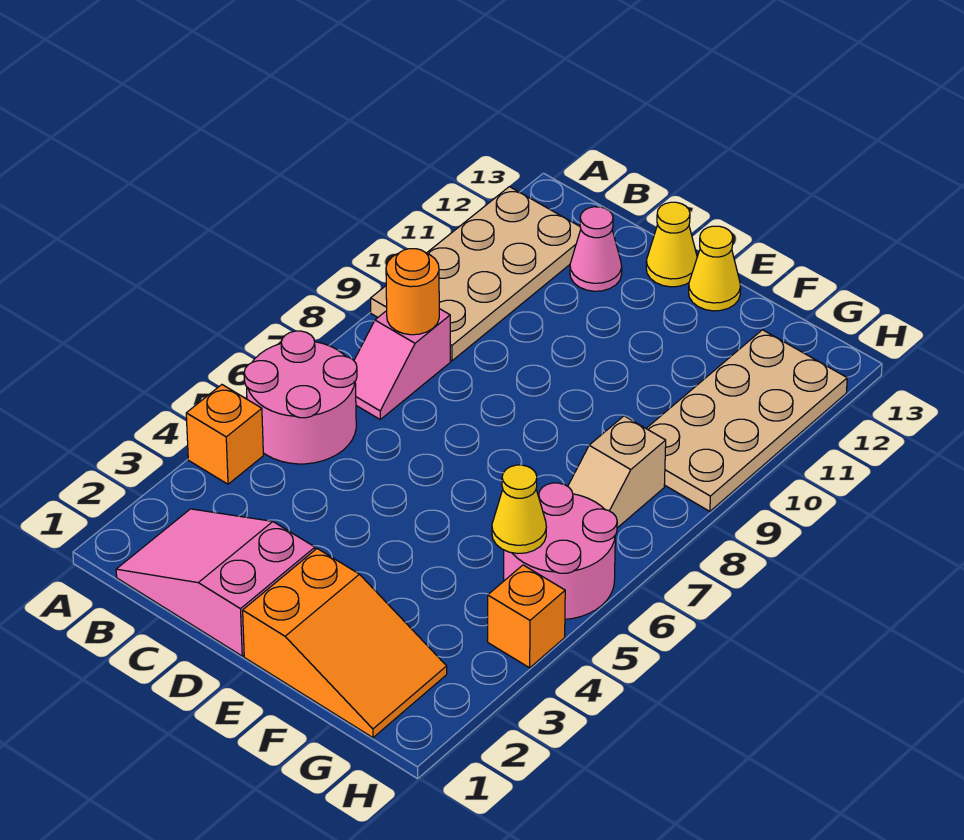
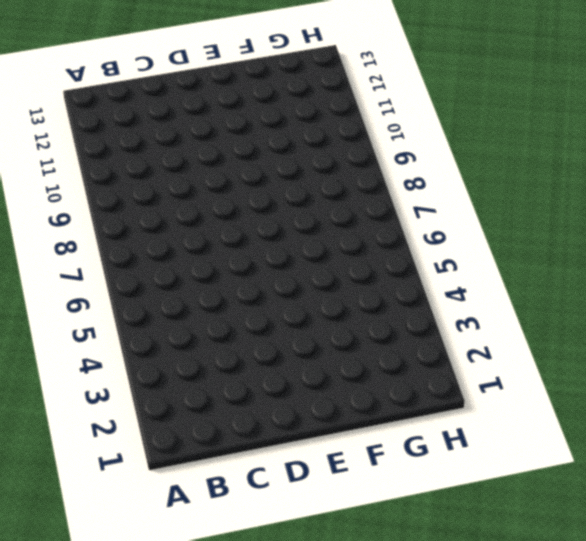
none -> orange 1x1 brick [186,385,263,484]
none -> pink 2x2 round brick [244,331,357,464]
none -> tan 2x4 plate [371,187,581,361]

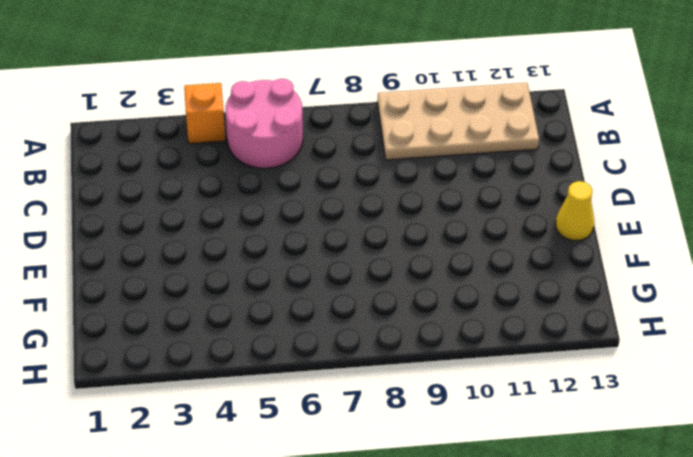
none -> pink 2x3 slope [116,509,315,656]
none -> pink 1x2 slope [354,309,450,419]
none -> pink 1x1 cone [570,207,622,291]

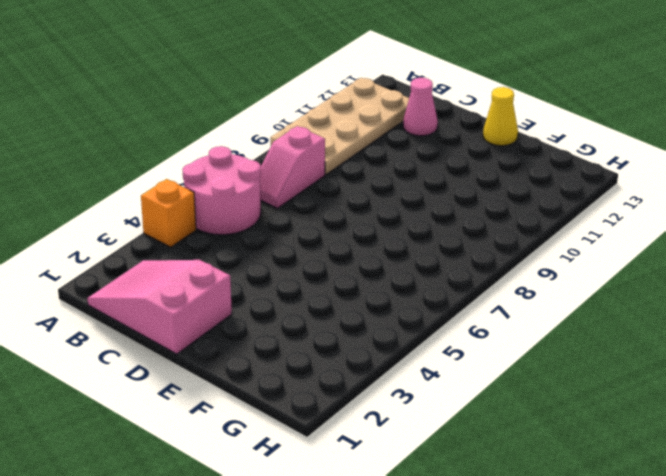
none -> yellow 1x1 cone [646,202,697,287]
none -> orange 2x3 slope [243,549,447,738]
none -> pink 2x2 round brick [504,483,617,619]

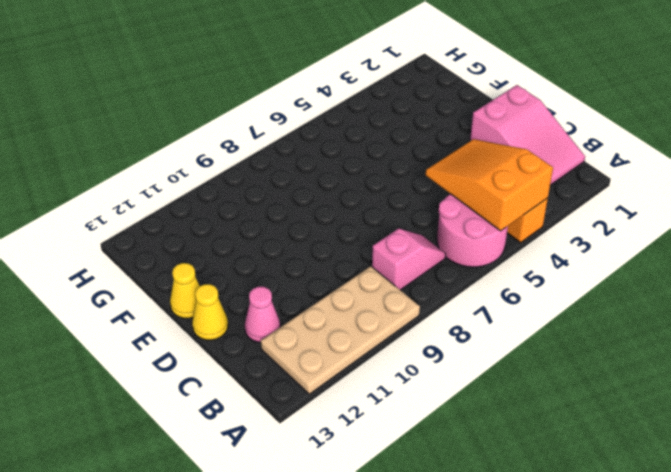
orange 2x3 slope [426,139,553,231] -> orange 2x3 slope moved to [243,549,447,738]
none -> pink 2x2 round brick [504,483,617,619]
none -> tan 1x2 slope [568,416,666,528]
none -> tan 2x4 plate [646,330,847,511]

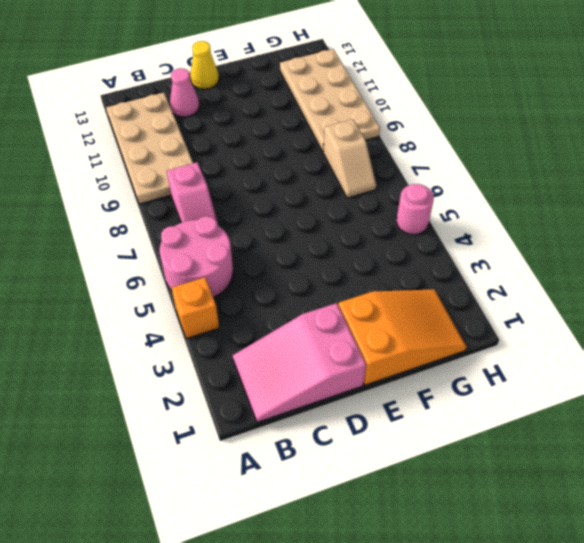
pink 1x1 round brick [397,184,434,235] -> pink 2x2 round brick [504,483,617,619]
none -> yellow 1x1 cone [689,226,741,311]
none -> orange 1x1 brick [488,565,565,668]
none -> orange 1x1 round brick [386,249,439,335]

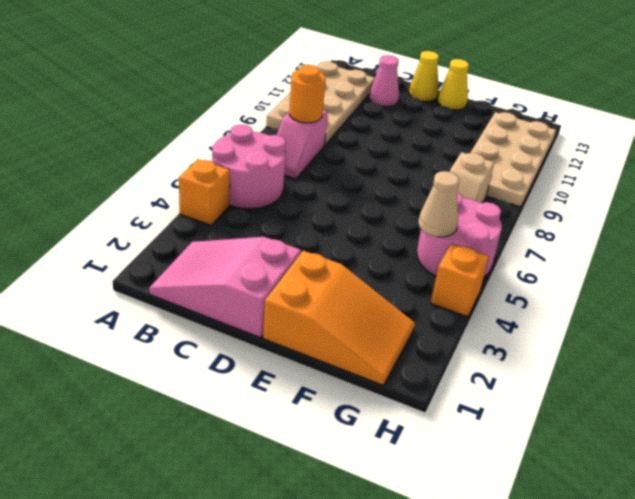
tan 1x1 cone [418,171,459,237] -> yellow 1x1 cone [492,465,546,553]

